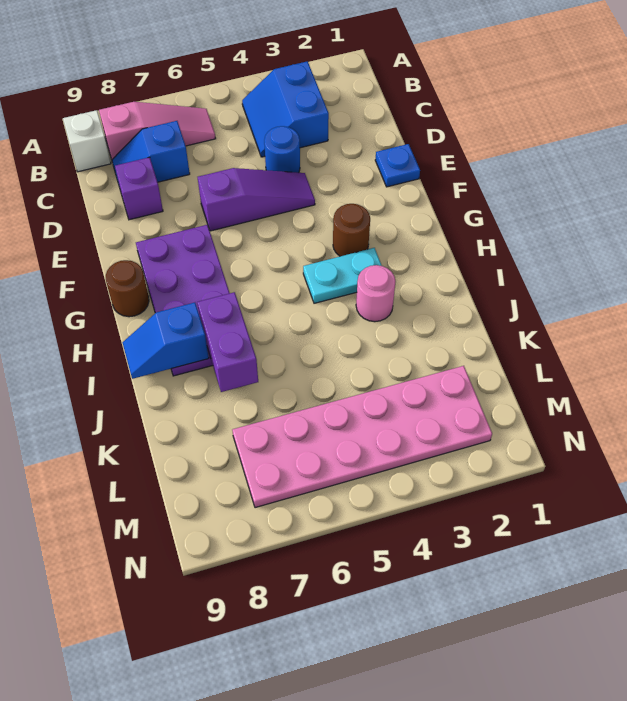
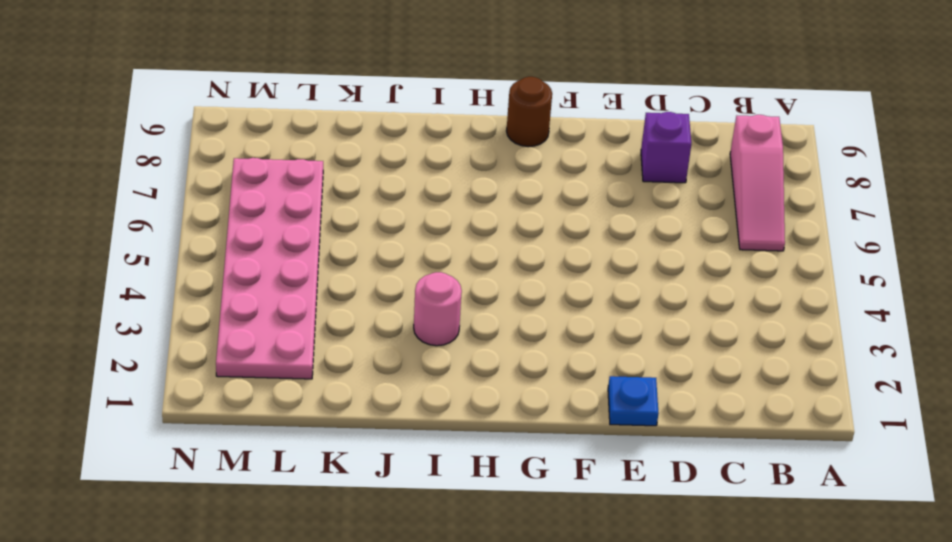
none -> blue 2x2 slope [242,61,329,157]
none -> white 1x1 brick [63,110,111,172]
none -> blue 1x2 slope [112,121,190,187]

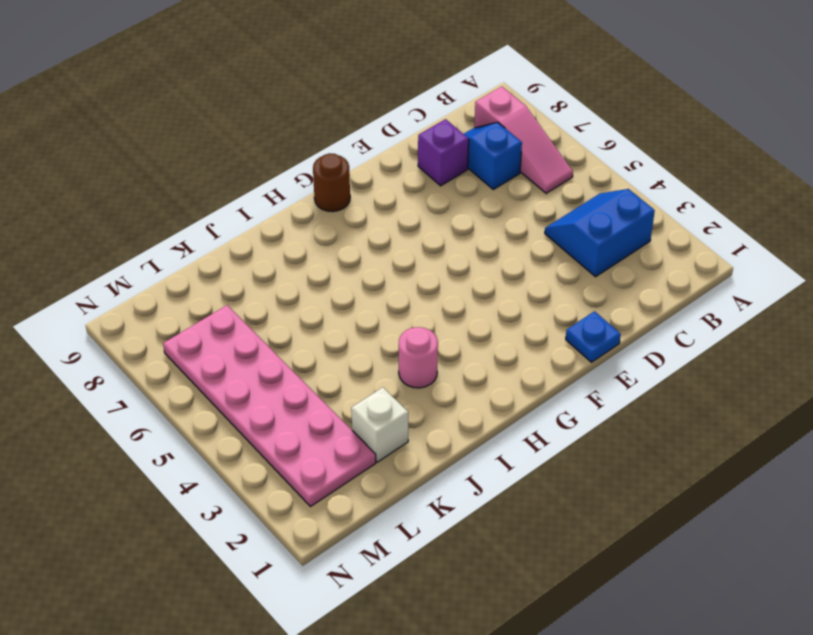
white 1x1 brick [351,387,408,462] -> white 1x1 brick moved to [63,110,111,172]
none -> blue 1x1 round brick [264,126,300,173]
none -> purple 1x3 slope [198,168,315,231]
none -> purple 2x4 plate [136,225,230,376]

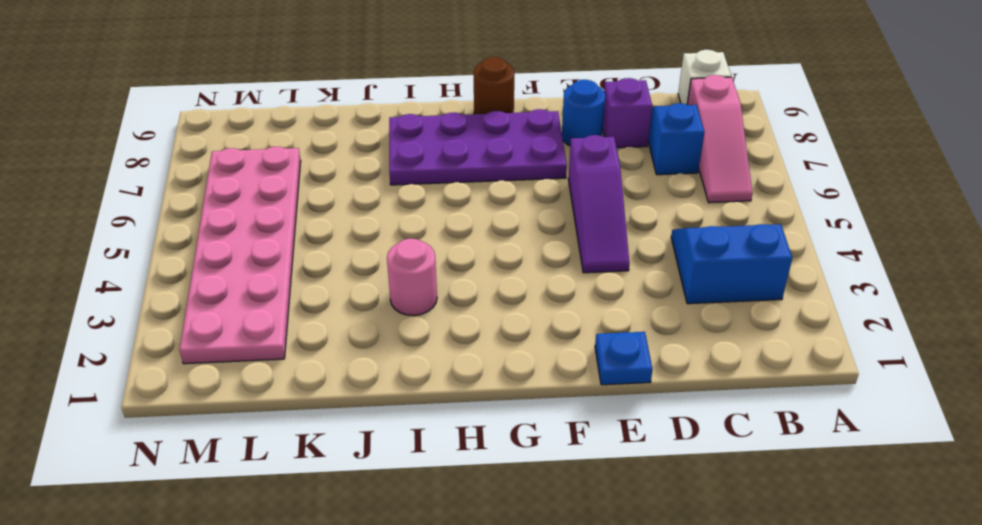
blue 1x1 round brick [562,80,605,146] -> blue 1x1 round brick moved to [264,126,300,173]
none -> brown 1x1 round brick [333,204,370,256]
none -> cyan 1x2 plate [303,248,382,303]
none -> purple 1x2 brick [197,292,258,392]

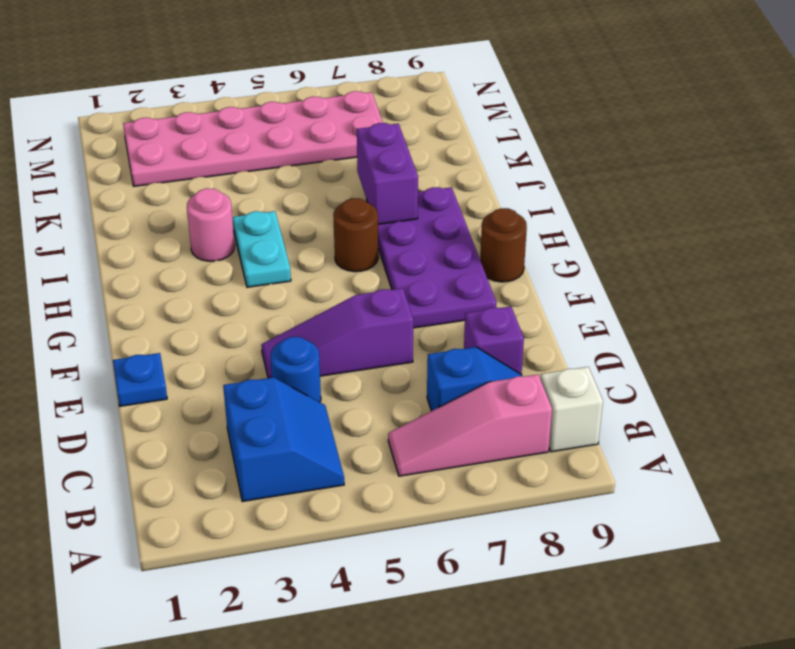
cyan 1x2 plate [232,211,291,287] -> cyan 1x2 plate turned to [303,248,382,303]
brown 1x1 round brick [333,198,378,272] -> brown 1x1 round brick moved to [333,204,370,256]
none -> blue 1x2 slope [122,303,209,379]

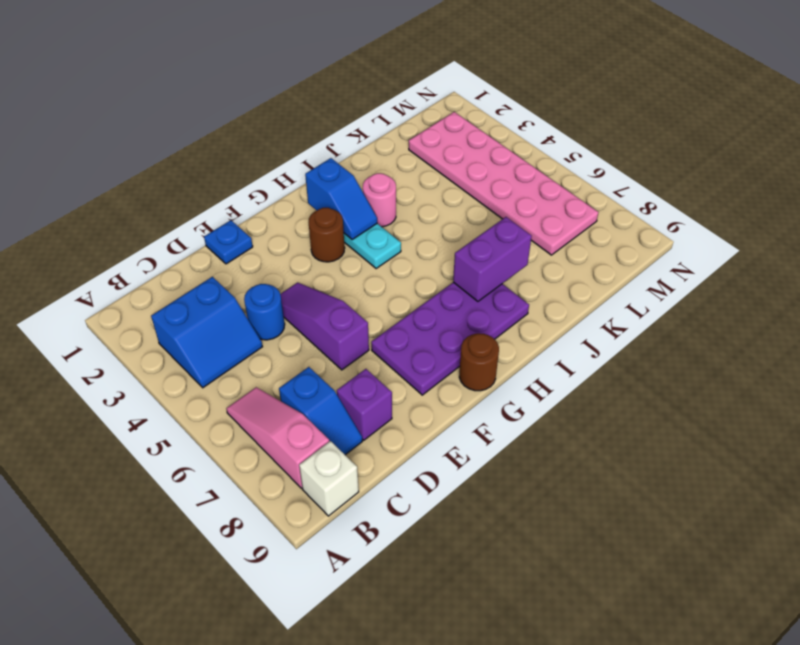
blue 1x2 slope [305,158,377,239] -> blue 1x2 slope moved to [122,303,209,379]

